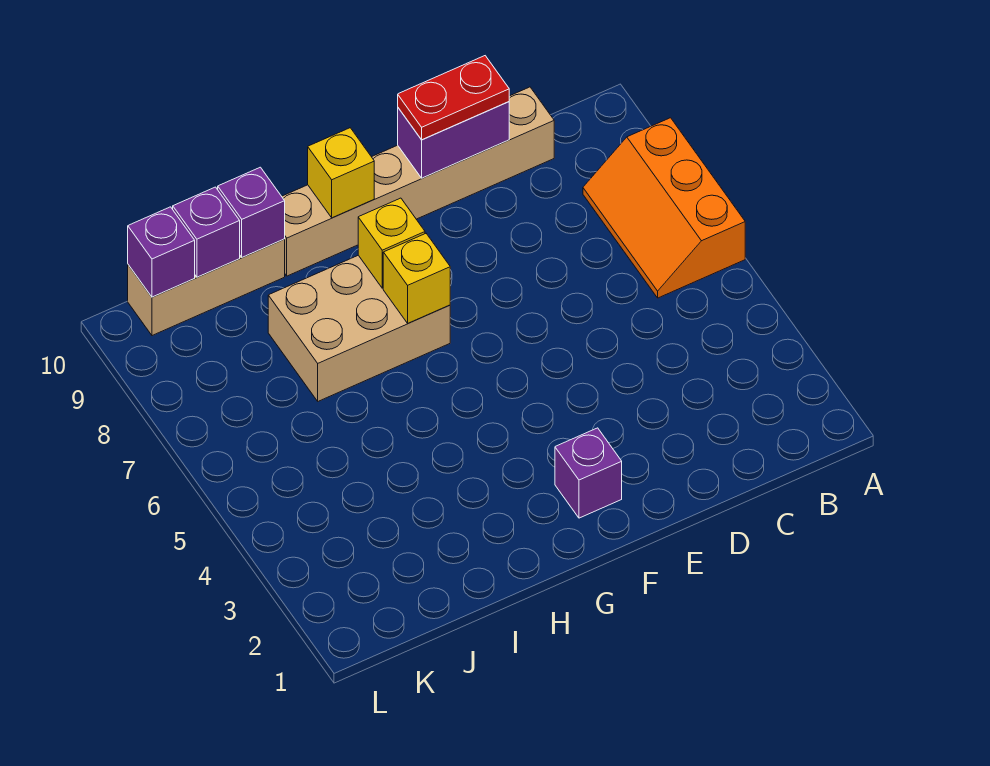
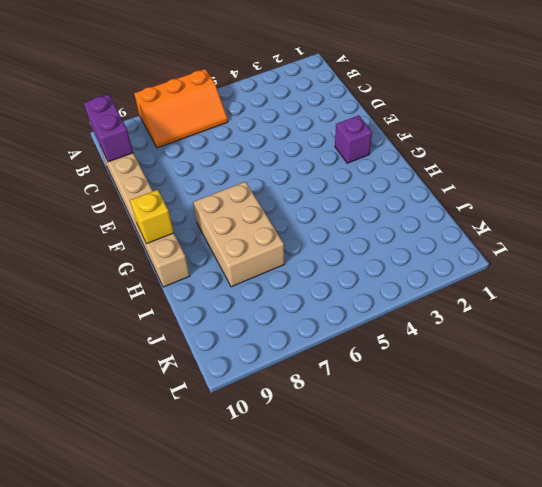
purple 1x2 brick [84,94,133,162] -> purple 1x2 brick moved to [398,102,509,178]
none -> tan 1x3 brick [128,239,285,336]
none -> yellow 1x1 brick [383,234,450,323]
none -> yellow 1x1 brick [358,198,425,288]

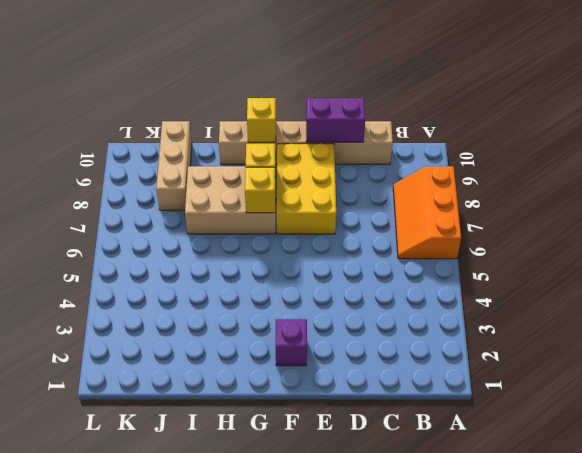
yellow 2x3 brick [277,144,336,234] -> none
tan 1x3 brick [156,121,192,210] -> tan 1x3 brick turned to [128,239,285,336]
none -> purple 1x1 brick [218,167,285,257]
none -> purple 1x1 brick [173,187,240,277]
none -> purple 1x1 brick [128,207,195,297]

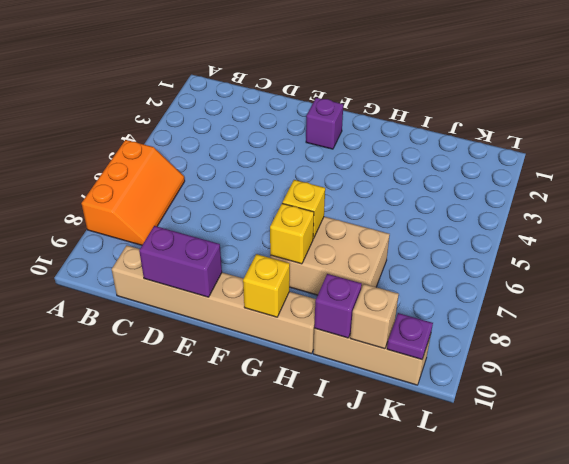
tan 1x1 brick [350,284,399,349] -> purple 1x1 brick [173,187,240,277]
purple 1x1 plate [387,313,433,360] -> purple 1x1 brick [128,207,195,297]
none -> red 1x2 plate [398,56,509,140]

